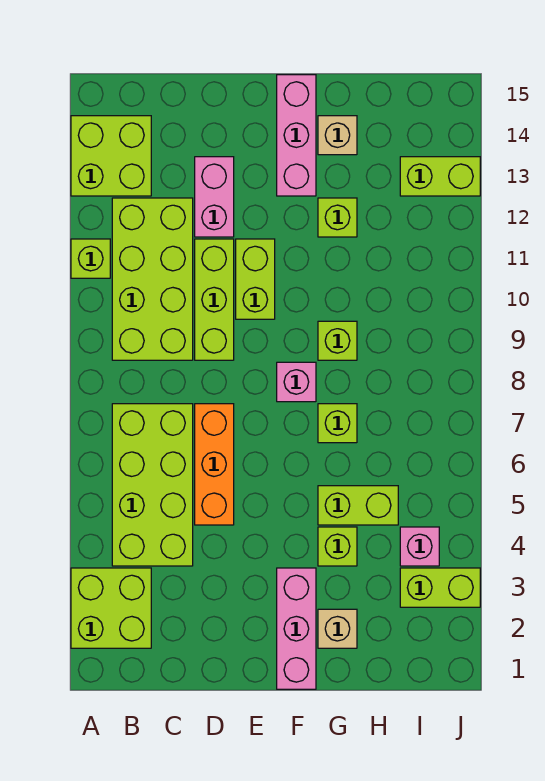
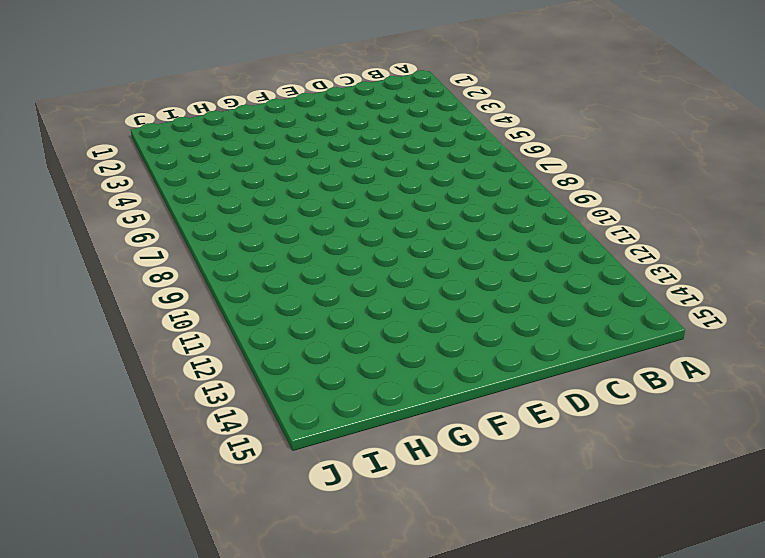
none -> lime 2x2 brick [71,568,151,648]
none -> lime 1x1 brick [71,239,110,278]
none -> lime 2x2 brick [71,116,151,196]

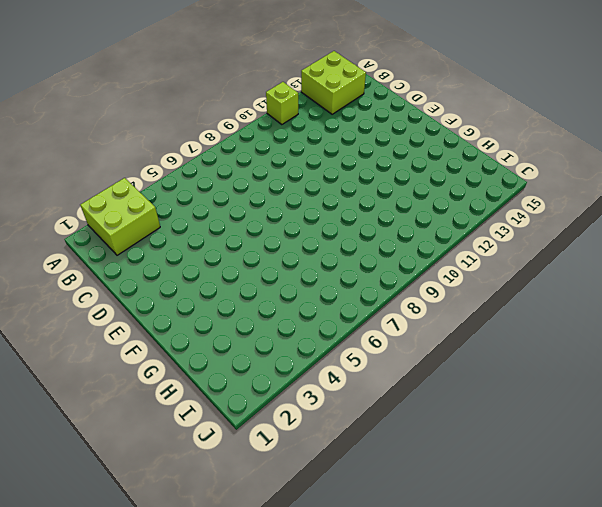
none -> lime 2x4 brick [112,404,193,566]
none -> lime 2x4 brick [112,198,193,360]
none -> orange 1x3 brick [195,404,234,525]

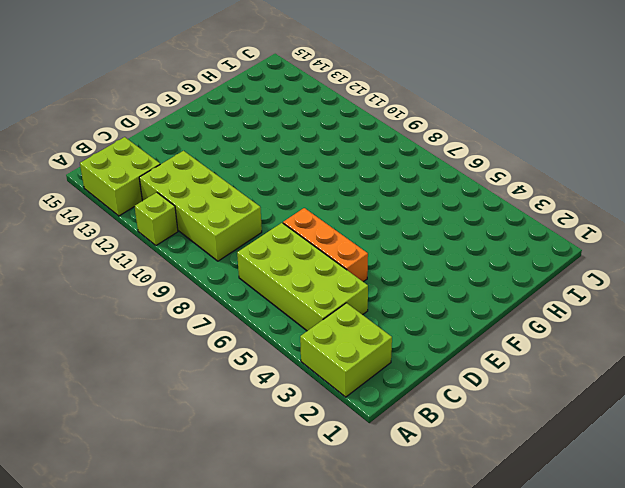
none -> lime 1x3 brick [195,239,234,360]
none -> pink 1x2 brick [195,157,234,237]
none -> lime 1x2 brick [236,239,275,319]

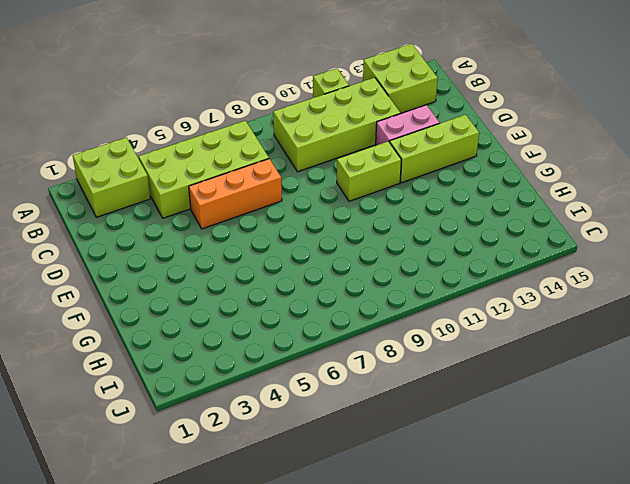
lime 1x3 brick [390,115,479,183] -> lime 1x3 brick moved to [195,239,234,360]
none -> pink 1x3 brick [277,568,316,689]
none -> pink 1x1 brick [277,362,316,402]
none -> pink 1x3 brick [277,75,316,196]

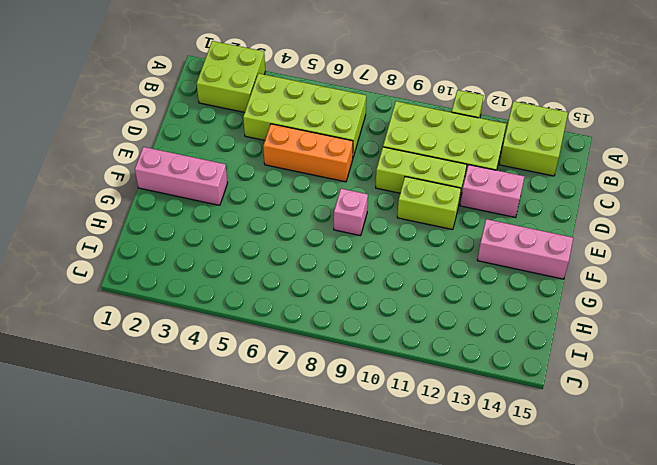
none -> tan 1x1 brick [318,609,357,648]
none -> lime 1x1 brick [318,527,357,566]
none -> lime 1x2 brick [318,486,398,525]

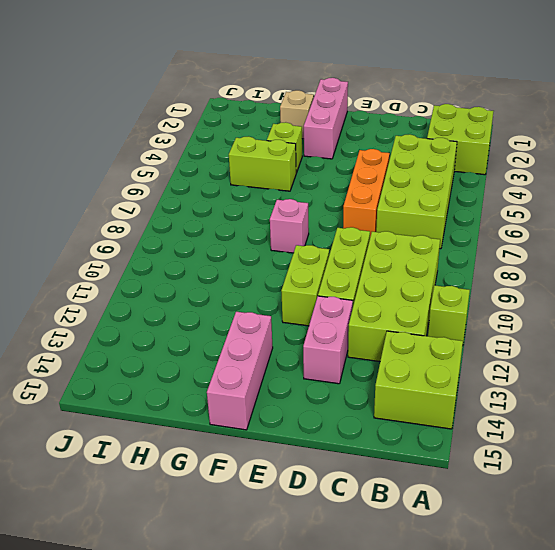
none -> lime 1x1 brick [318,404,357,443]
none -> lime 1x1 brick [318,321,357,360]
none -> lime 1x1 brick [318,198,357,237]

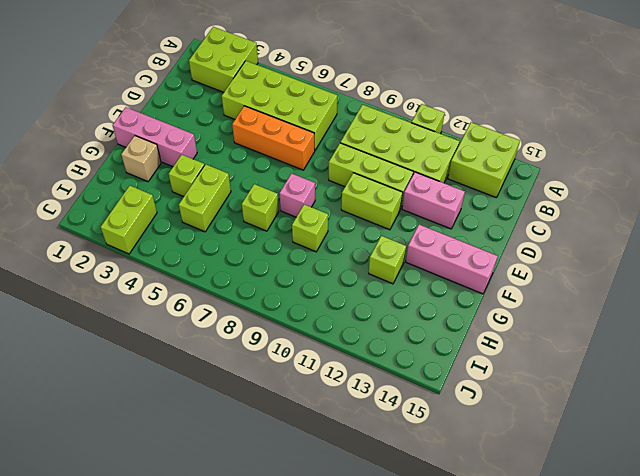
none -> tan 1x1 brick [318,116,357,155]
none -> pink 1x1 brick [400,527,439,566]
none -> lime 1x2 brick [400,157,480,196]

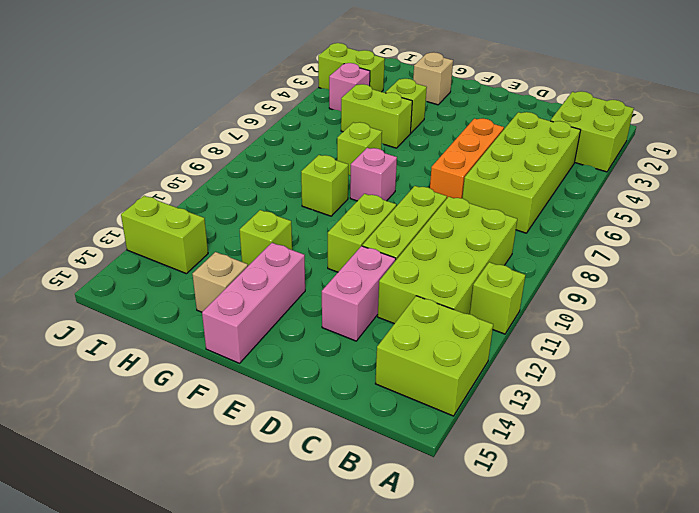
none -> pink 1x3 brick [277,568,316,689]

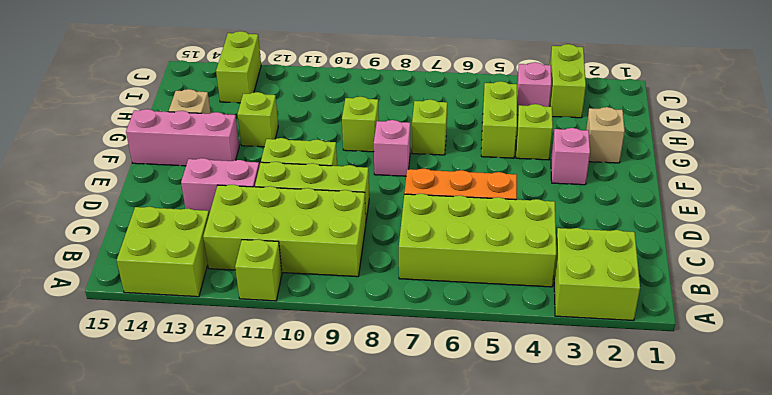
pink 1x1 brick [551,128,590,185] -> pink 1x3 brick [277,568,316,689]

